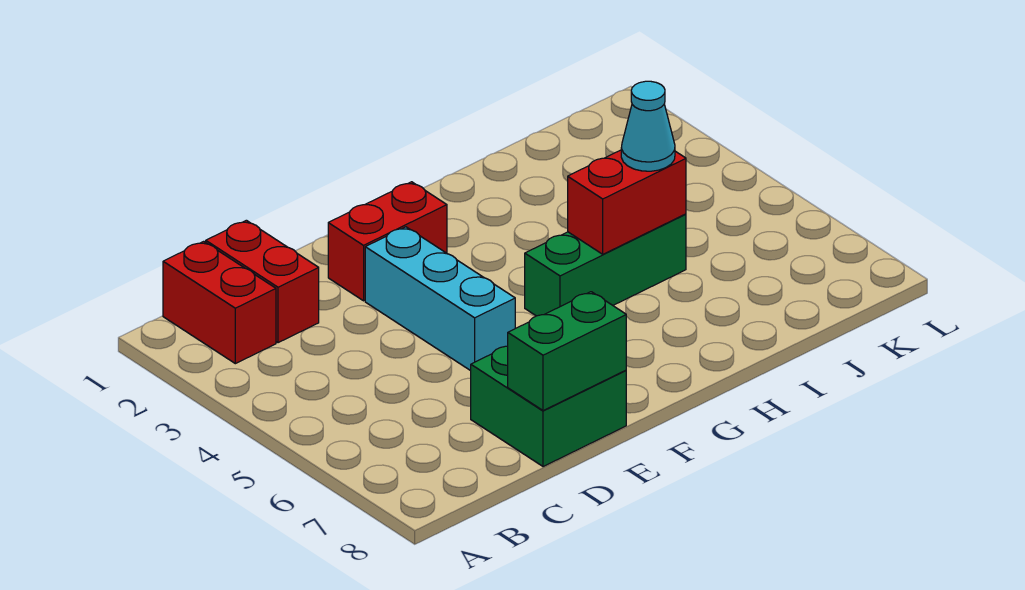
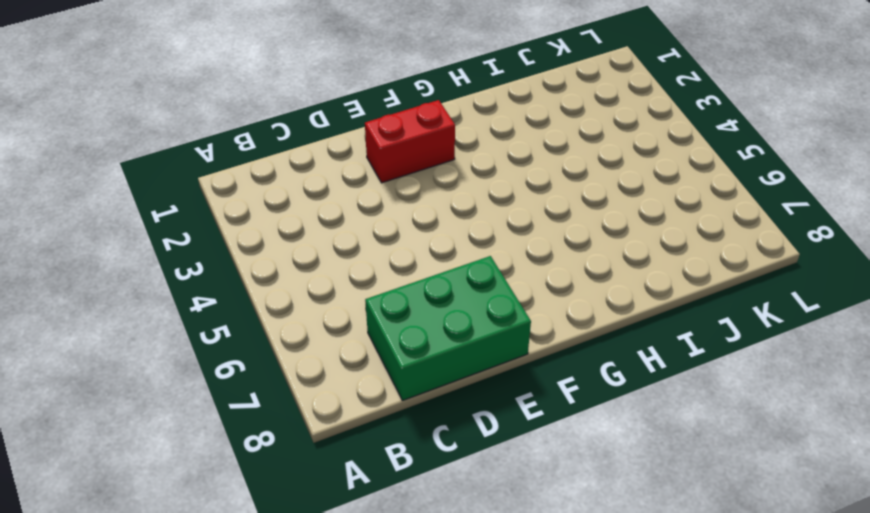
green 2x3 brick [365,256,531,401] -> green 2x2 brick [471,346,626,467]
none -> red 1x2 brick [163,241,276,364]
none -> red 1x2 brick [206,220,319,343]

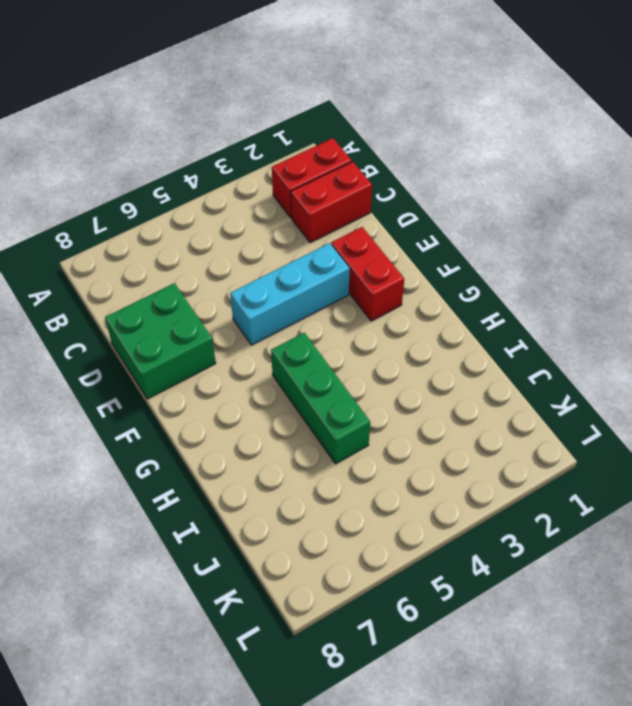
none -> green 1x2 brick [508,292,626,411]
none -> red 1x2 brick [568,150,686,254]

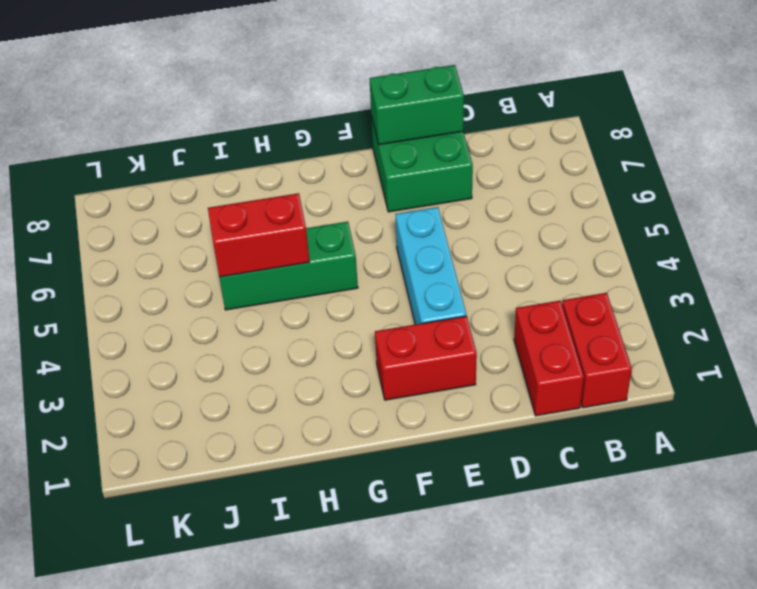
none -> cyan 1x1 cone [621,81,675,171]

